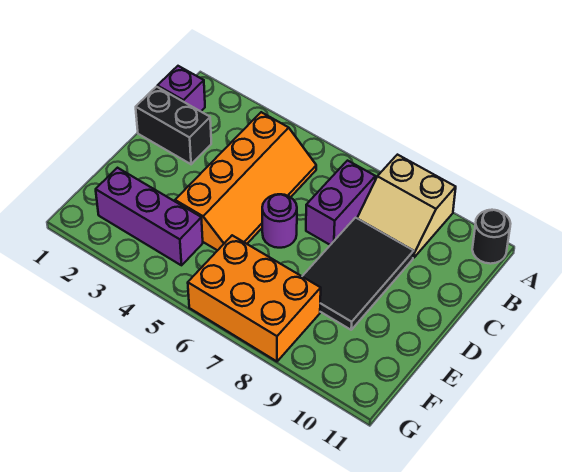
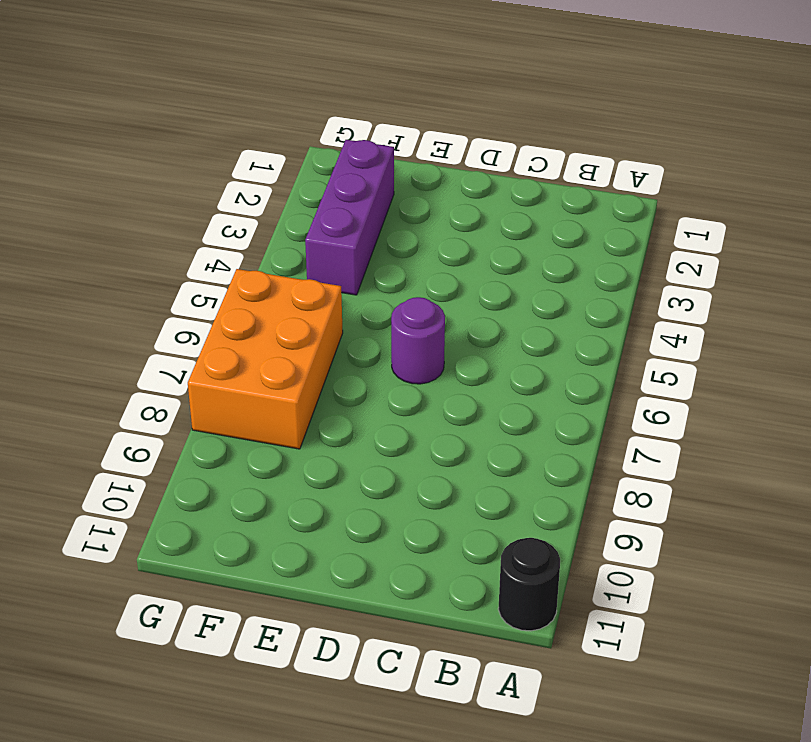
none -> tan 2x2 slope [357,155,456,258]
none -> purple 1x1 brick [157,66,205,111]

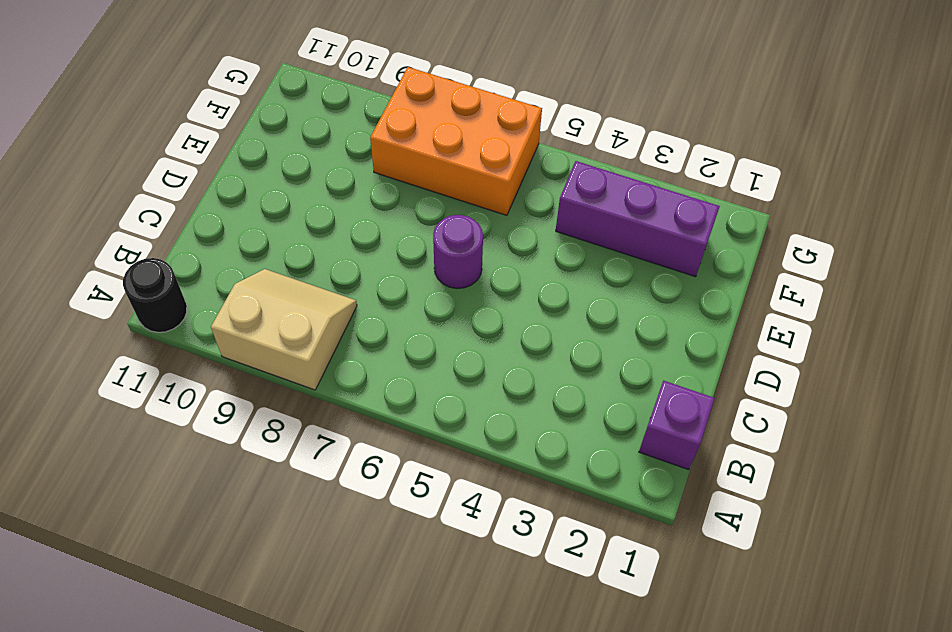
none -> orange 2x4 slope [175,112,316,251]
none -> purple 1x2 brick [306,161,375,245]

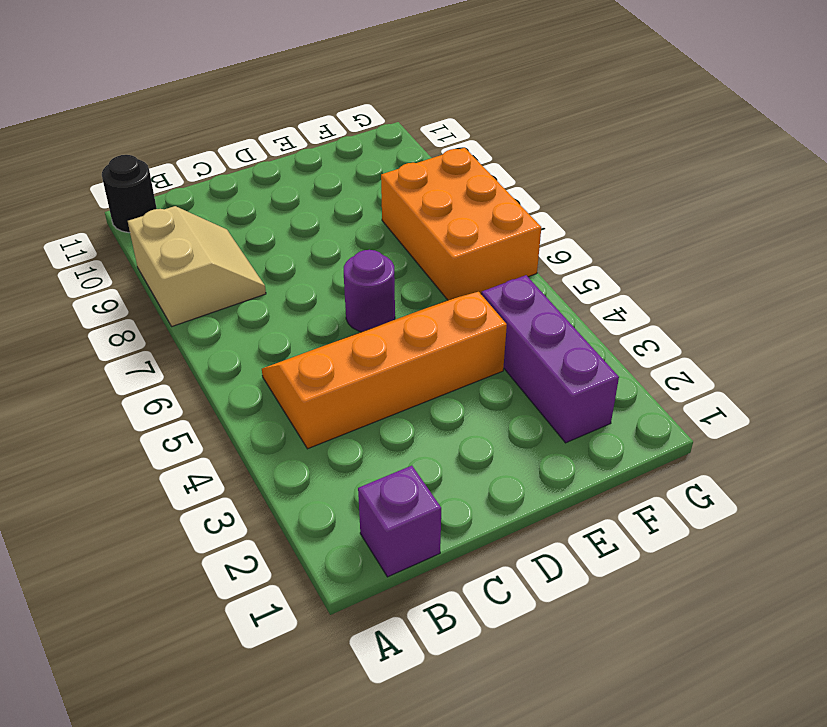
none -> purple 1x2 brick [306,161,375,245]
none -> black 1x2 brick [136,87,211,164]

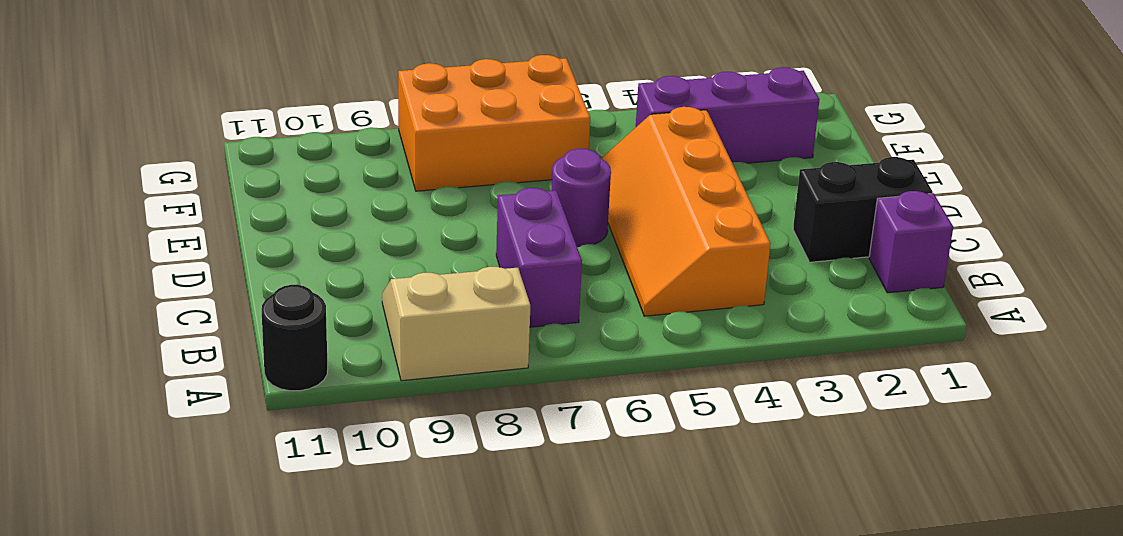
none -> black 2x3 tile [302,218,414,330]

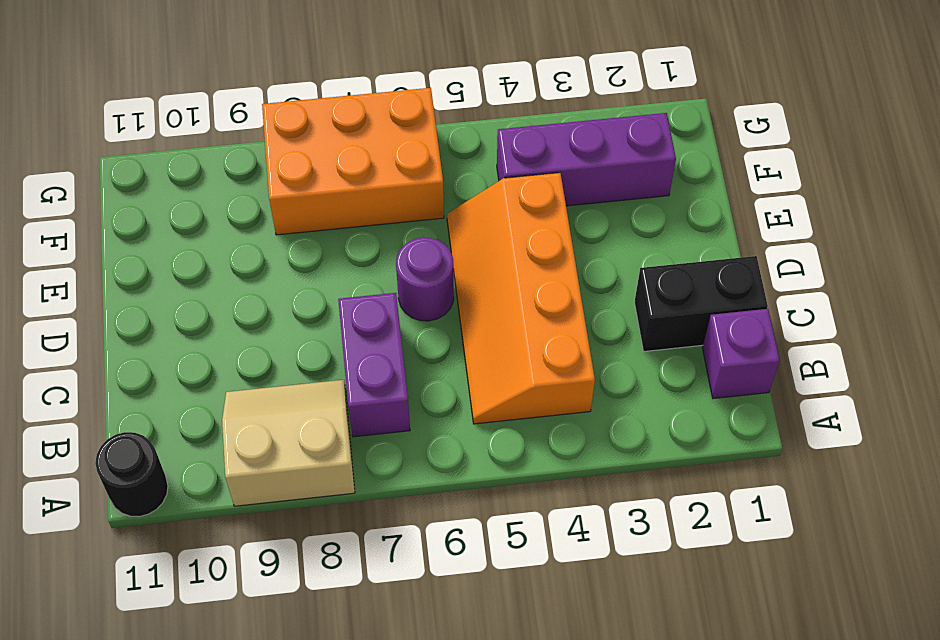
none -> black 2x3 tile [302,218,414,330]

